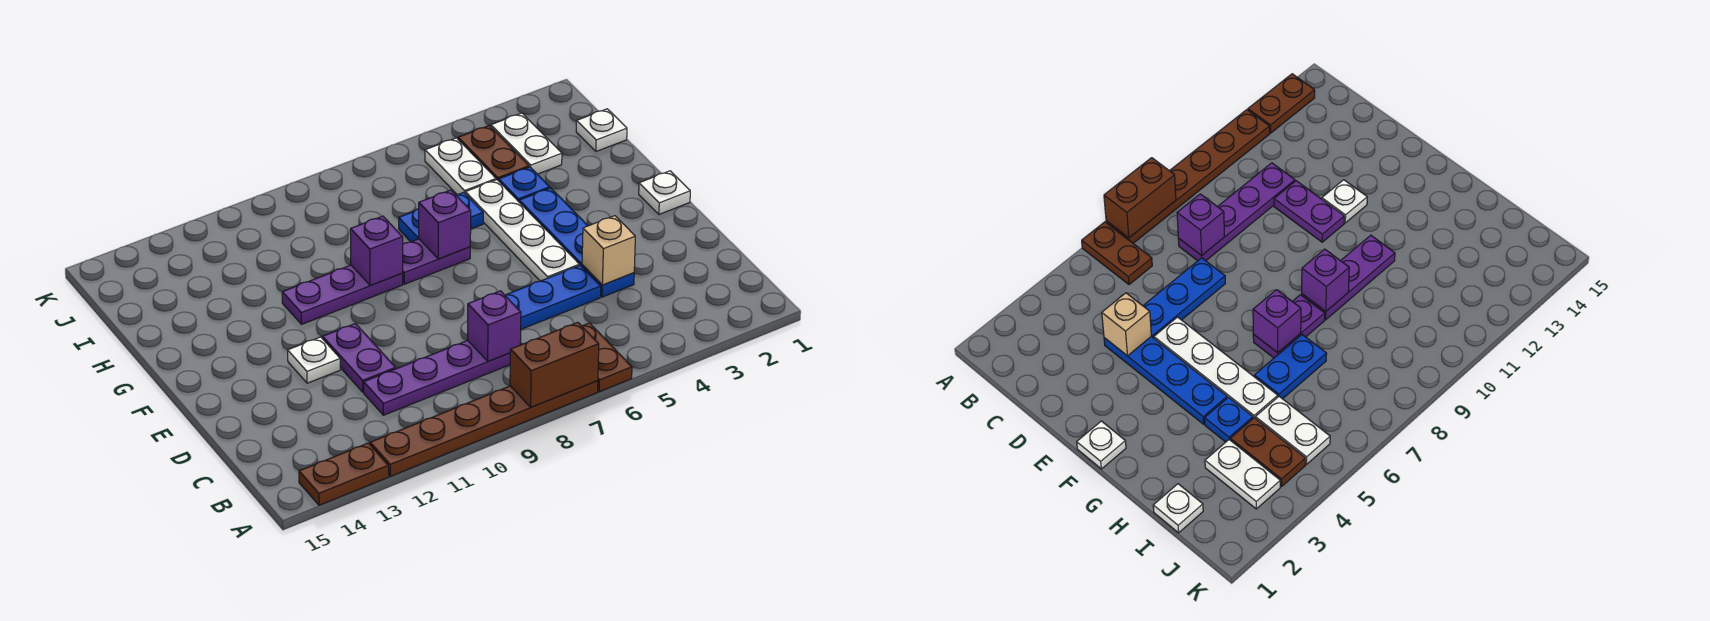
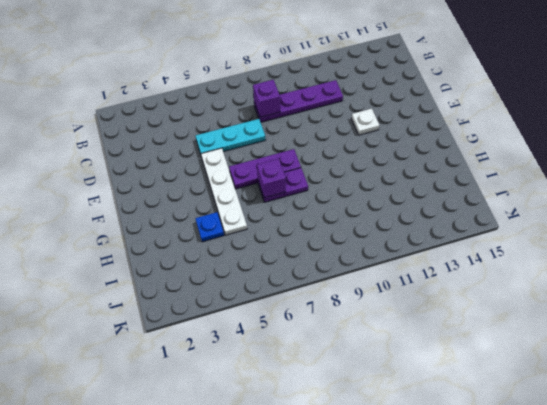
cyan 1x3 plate [196,119,266,154] -> blue 1x3 plate [505,265,601,329]
purple 1x3 plate [229,149,301,189] -> purple 1x3 plate moved to [282,265,403,324]
none -> brown 1x2 plate [582,323,632,392]
none -> brown 1x6 plate [370,381,598,476]
none -> brown 1x2 plate [299,443,389,505]

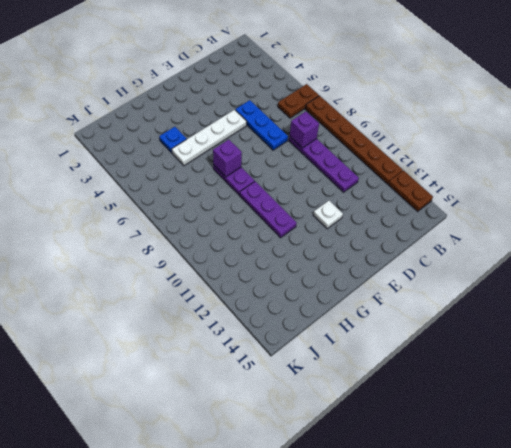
none -> blue 1x4 plate [519,188,634,297]
none -> purple 1x2 plate [322,323,396,392]
none -> white 1x1 plate [639,171,690,214]

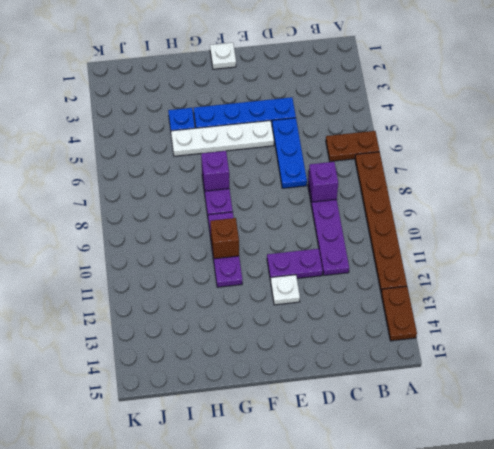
brown 1x1 brick [210,218,239,259] -> none
none -> blue 1x2 plate [399,192,483,242]
none -> white 1x1 plate [576,109,627,152]
none -> white 1x2 plate [491,113,562,174]

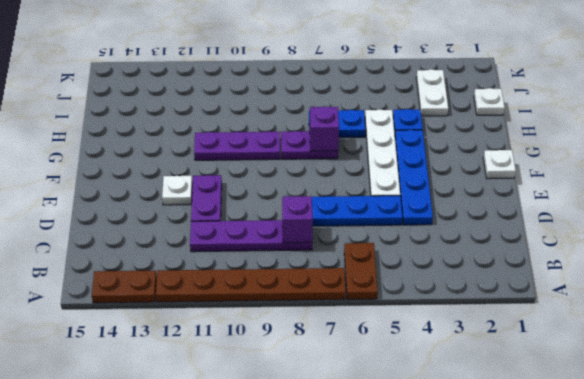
none -> brown 1x2 plate [458,126,529,181]
none -> white 1x2 plate [425,138,496,195]
none -> brown 1x2 brick [510,322,599,407]

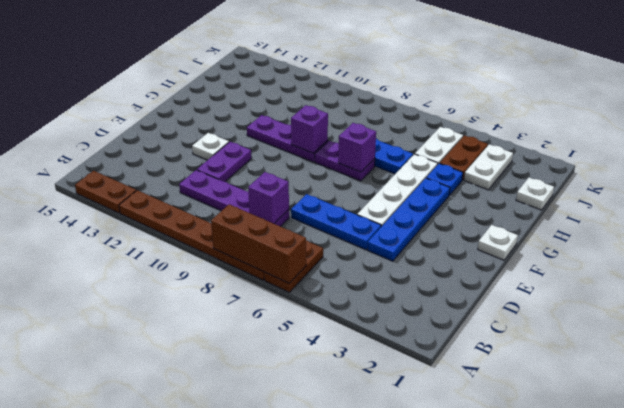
brown 1x3 brick [211,204,306,283] -> brown 1x2 brick [510,322,599,407]
none -> tan 1x1 brick [582,216,635,285]

